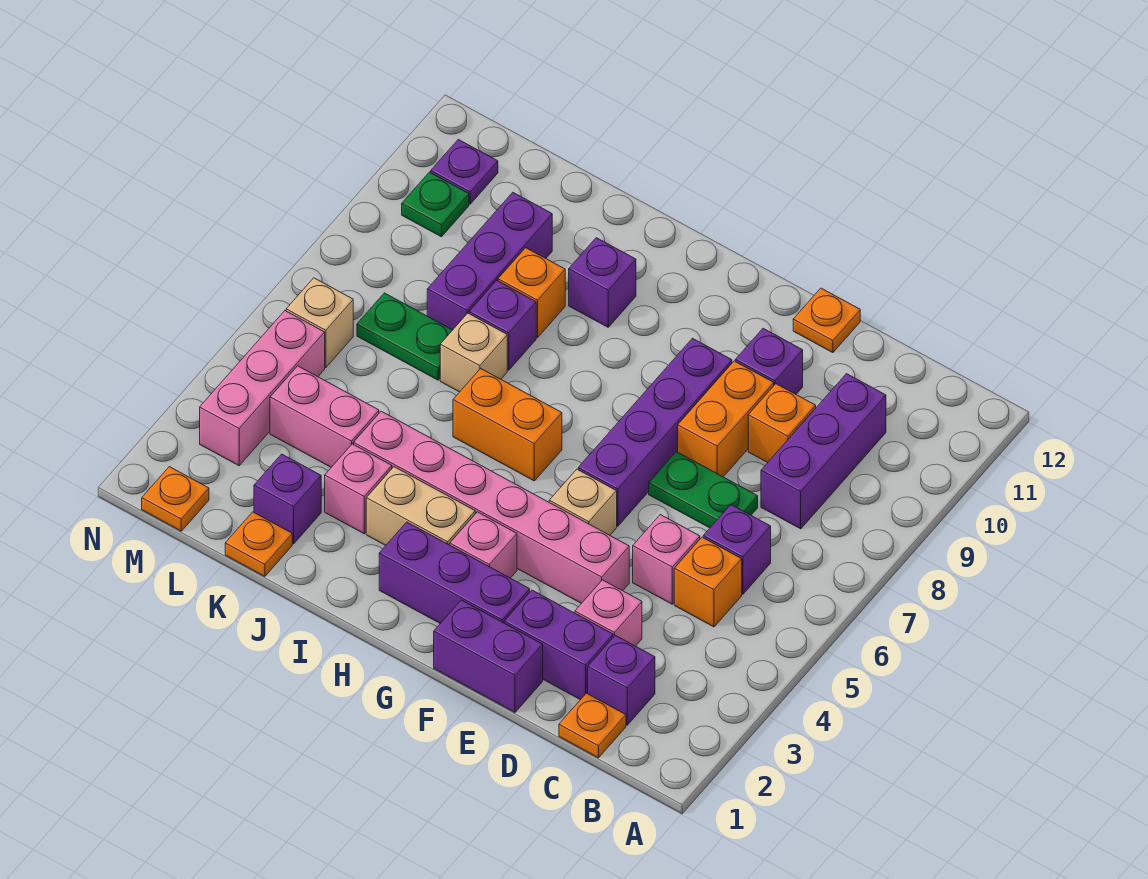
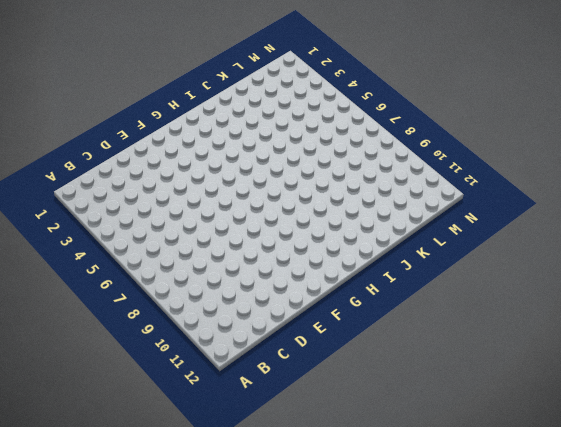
none -> orange 1x1 plate [559,693,626,758]
none -> purple 1x1 brick [588,635,655,725]
none -> orange 1x1 brick [674,537,742,627]
none -> purple 1x1 brick [703,505,771,594]

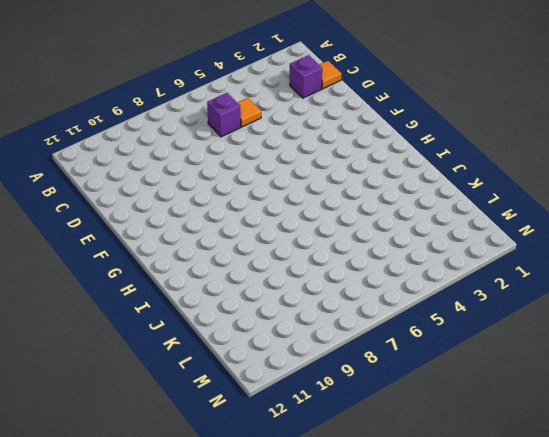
orange 1x1 tile [320,61,342,89] -> orange 1x1 plate [559,693,626,758]
orange 1x1 tile [238,98,261,127] -> orange 1x1 brick [674,537,742,627]
none -> purple 1x3 brick [761,374,886,529]
none -> purple 1x2 brick [504,590,613,700]
none -> pink 1x1 brick [575,580,642,646]
none -> pink 1x1 brick [633,515,700,604]

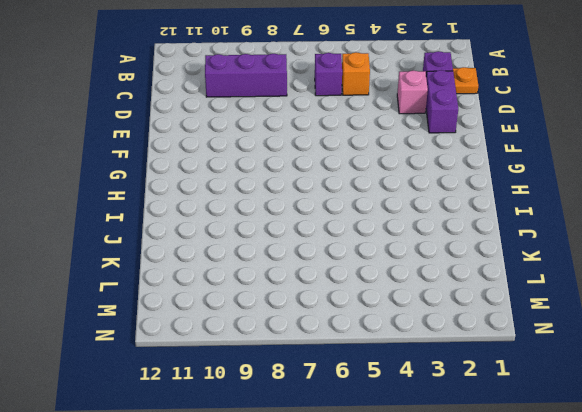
none -> pink 1x1 brick [633,515,700,604]
none -> green 1x2 plate [649,452,758,528]
none -> orange 1x1 brick [748,384,816,463]
none -> purple 1x2 brick [434,600,543,712]

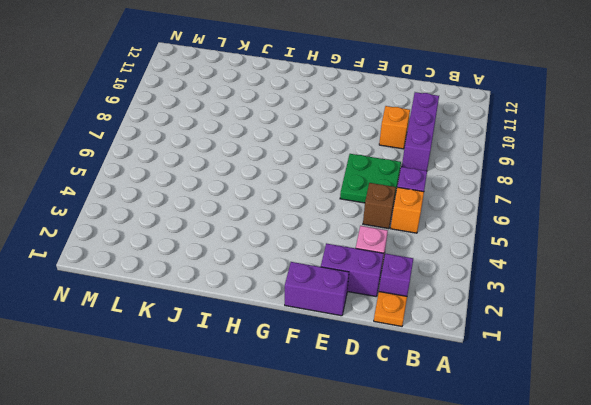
brown 1x1 brick [363,183,396,229] -> pink 1x1 brick [633,515,700,604]
green 2x2 plate [340,154,401,203] -> green 1x2 plate [649,452,758,528]
none -> pink 1x6 brick [354,411,629,603]
none -> orange 1x2 brick [678,361,774,477]
none -> purple 1x1 brick [735,328,803,394]
none -> orange 1x1 plate [793,288,860,353]

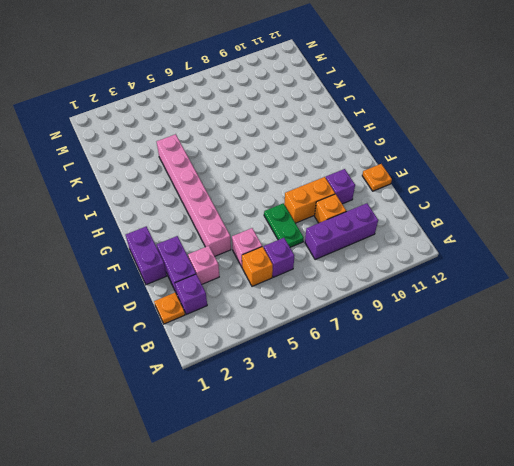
none -> purple 1x3 brick [379,522,530,623]
none -> tan 1x1 brick [549,469,617,535]
none -> purple 1x4 brick [578,338,732,526]
none -> pink 1x1 brick [450,512,517,578]

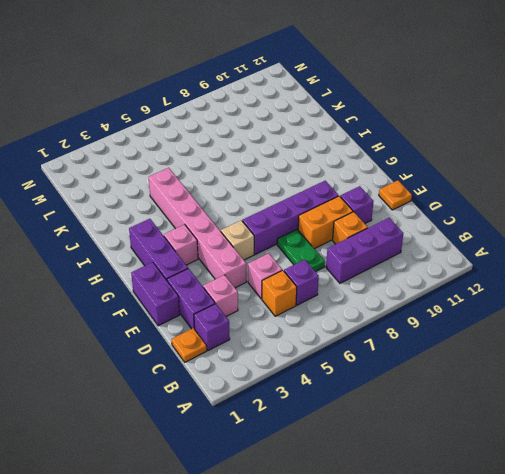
none -> tan 1x2 brick [366,467,475,545]
none -> orange 1x2 brick [453,369,562,481]
none -> purple 1x1 brick [569,238,636,327]
none -> pink 1x1 brick [325,444,392,534]

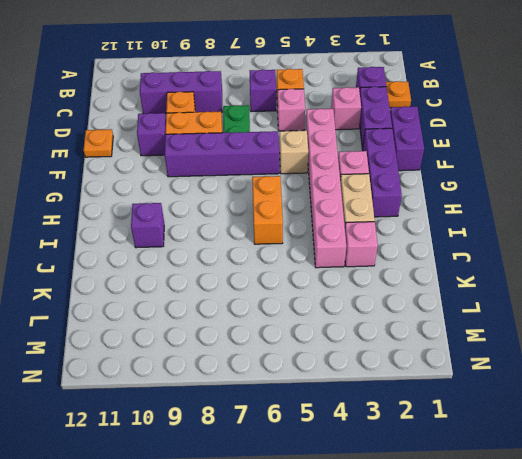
none -> tan 1x1 brick [440,313,507,392]
none -> purple 1x1 brick [469,281,536,370]
none -> orange 1x1 brick [498,248,565,337]
none -> orange 1x1 plate [225,512,292,577]

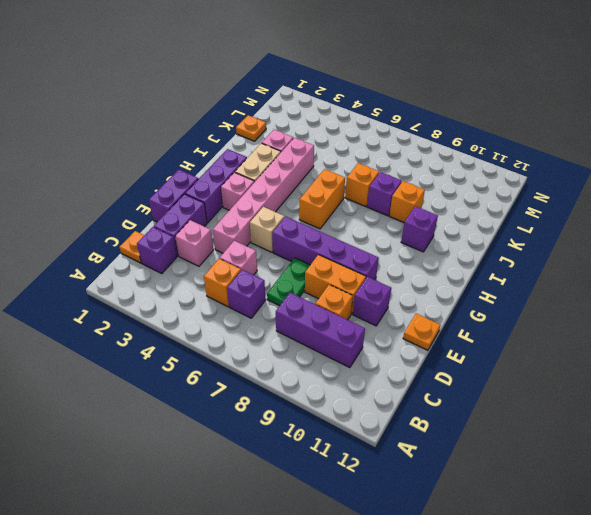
orange 1x1 brick [345,163,379,207] -> tan 1x1 brick [440,313,507,392]
none -> purple 1x1 brick [254,454,321,544]
none -> pink 1x2 brick [270,366,379,467]
none -> green 1x2 plate [357,293,452,380]
none -> purple 1x3 brick [427,193,552,330]

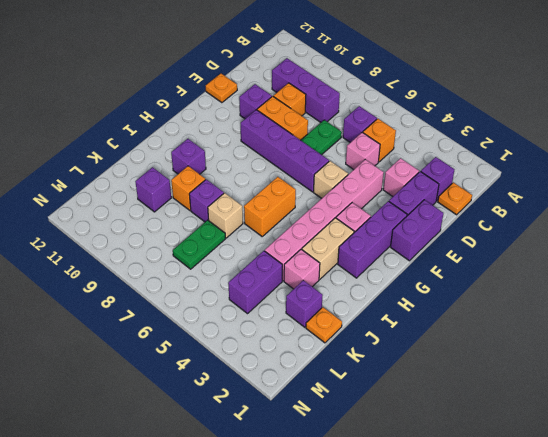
purple 1x2 brick [228,251,282,314] -> pink 1x2 brick [270,366,379,467]
purple 1x1 brick [135,167,171,212] -> purple 1x3 brick [427,193,552,330]
none -> orange 1x1 plate [142,467,209,531]
none -> pink 1x3 brick [200,311,325,466]
none -> tan 1x1 brick [286,278,353,368]
none -> green 1x1 plate [402,172,469,237]

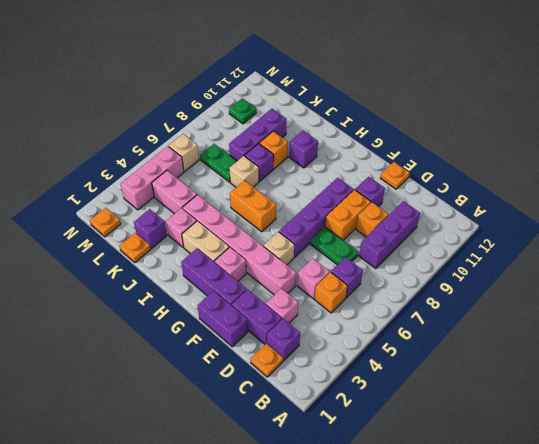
none -> purple 1x1 plate [431,139,498,204]

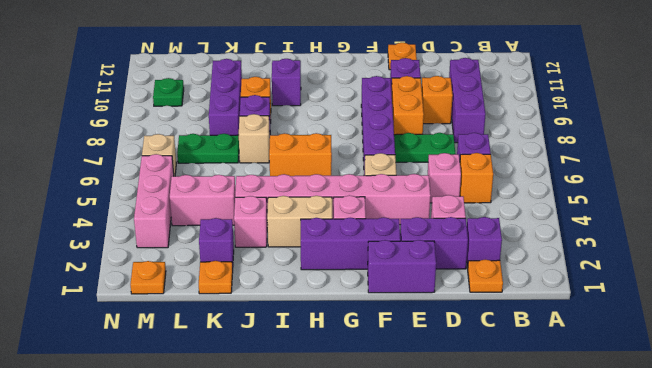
none -> purple 1x1 plate [431,139,498,204]

